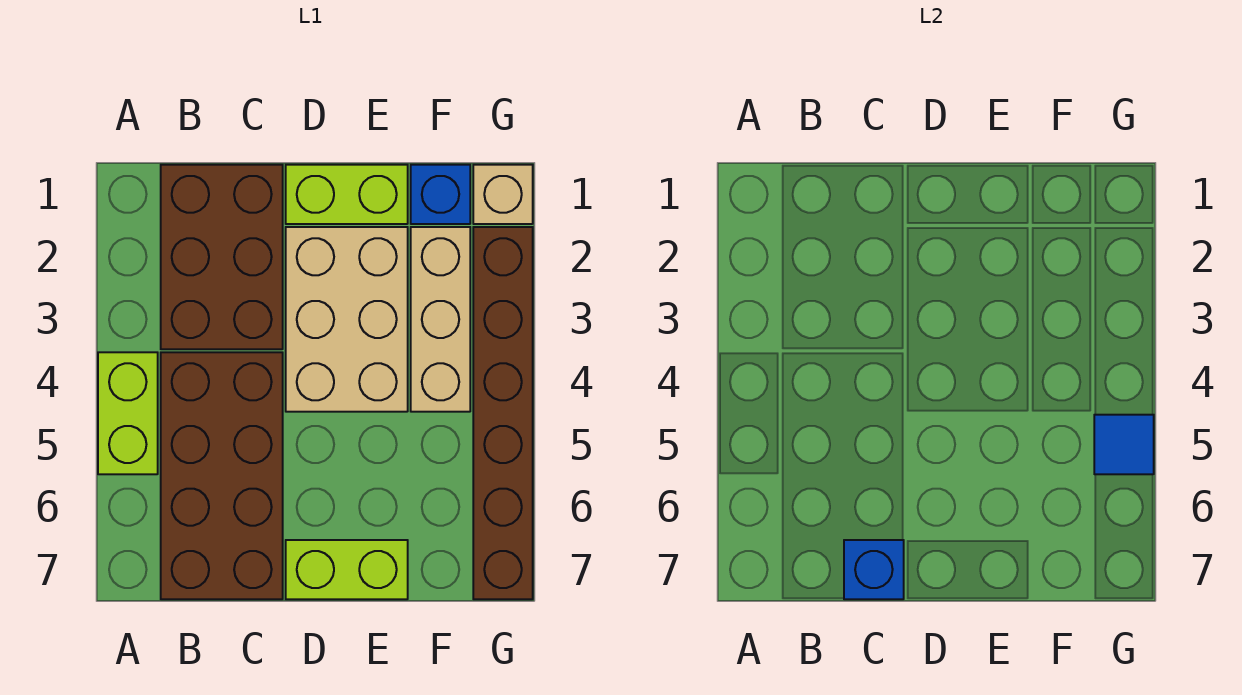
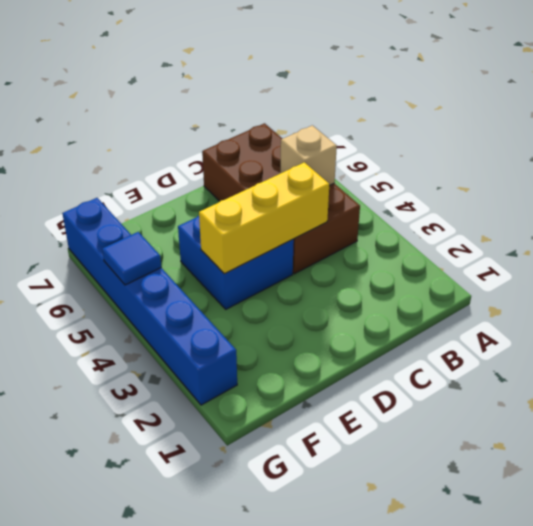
tan 1x1 brick [280,125,337,186] -> tan 1x1 brick moved to [473,165,533,224]
yellow 1x3 brick [199,162,329,274] -> none
blue 2x2 brick [178,216,294,309] -> tan 2x3 brick [286,227,408,412]
blue 1x6 brick [62,198,237,405] -> brown 1x6 brick [473,227,533,599]
none -> lime 1x2 brick [98,352,158,474]
none -> brown 2x3 brick [161,165,283,349]
none -> lime 1x2 brick [286,165,408,224]

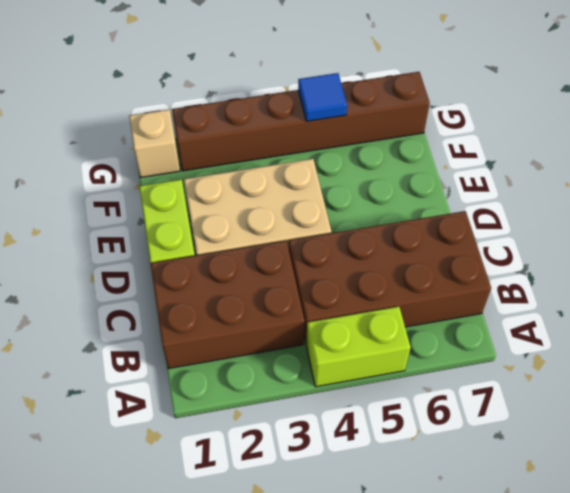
none -> lime 1x2 brick [286,540,408,599]
none -> blue 1x1 brick [411,165,470,224]
none -> tan 1x3 brick [411,227,470,412]

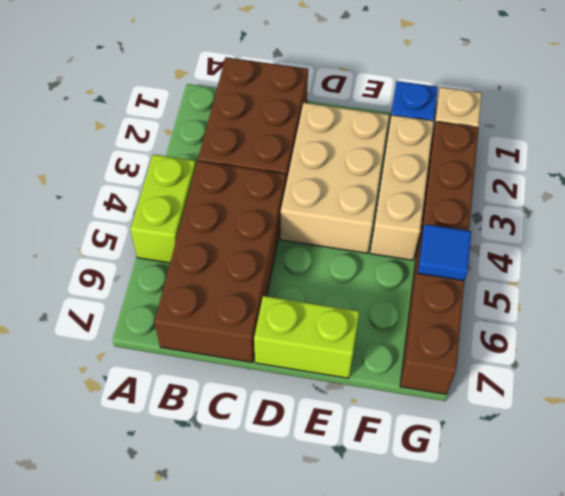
none -> lime 1x2 brick [286,165,408,224]
none -> blue 1x1 brick [844,540,904,599]

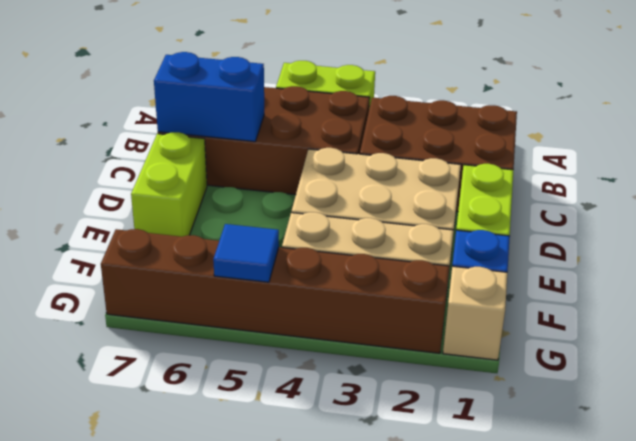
blue 1x2 brick [154,52,264,142] -> blue 1x1 brick [844,540,904,599]

